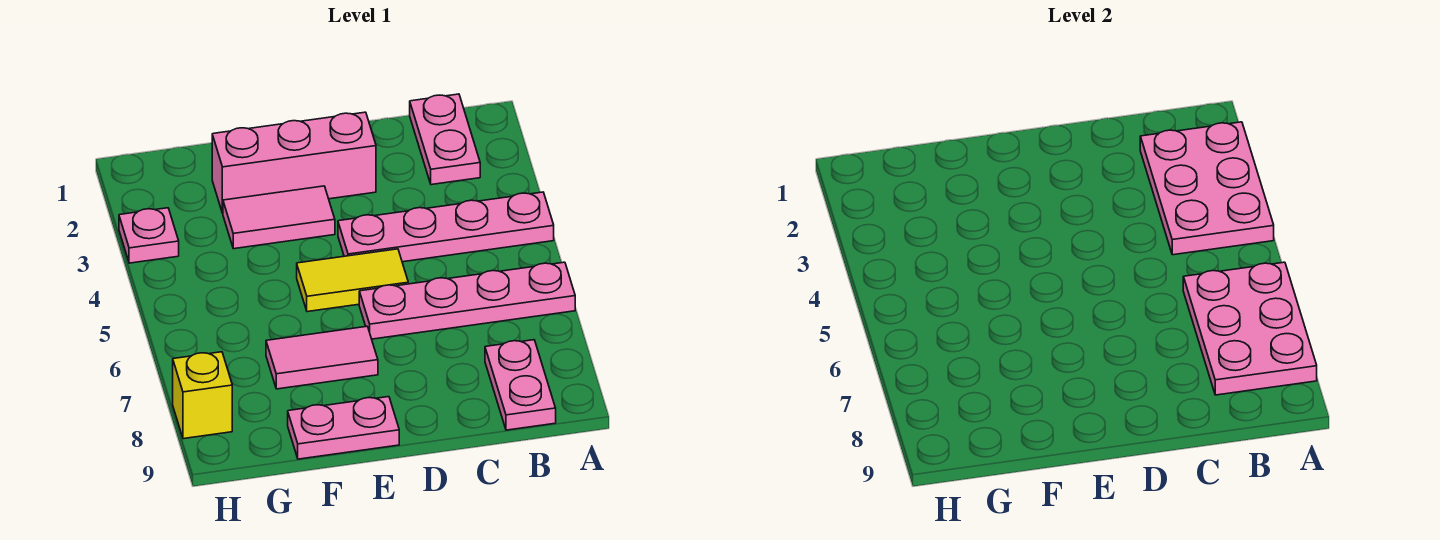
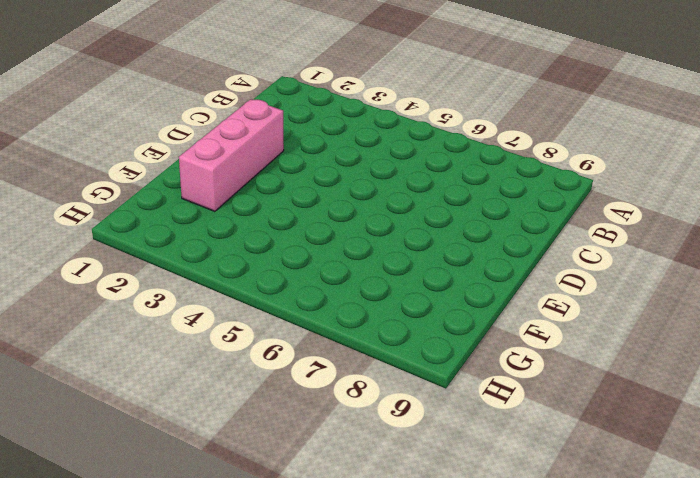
none -> pink 1x4 plate [338,192,554,262]
none -> pink 1x4 plate [359,262,575,339]
none -> pink 1x2 plate [410,94,480,185]

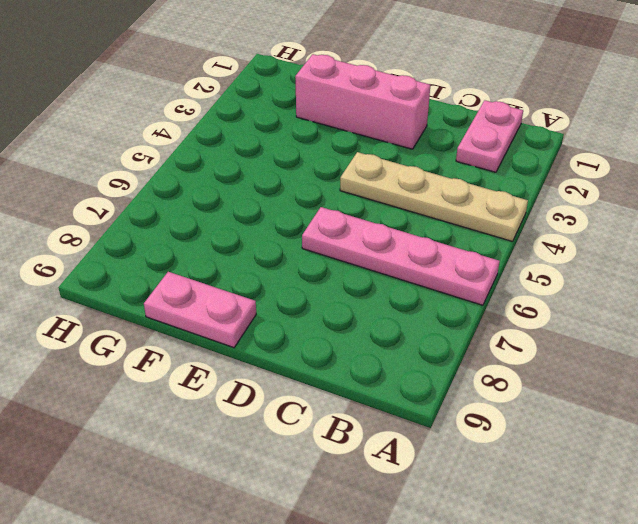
tan 1x4 plate [340,152,528,241] -> pink 1x4 plate [338,192,554,262]
none -> pink 1x2 plate [485,340,556,430]
none -> yellow 1x2 tile [297,249,408,312]
none -> pink 1x2 tile [223,186,335,249]

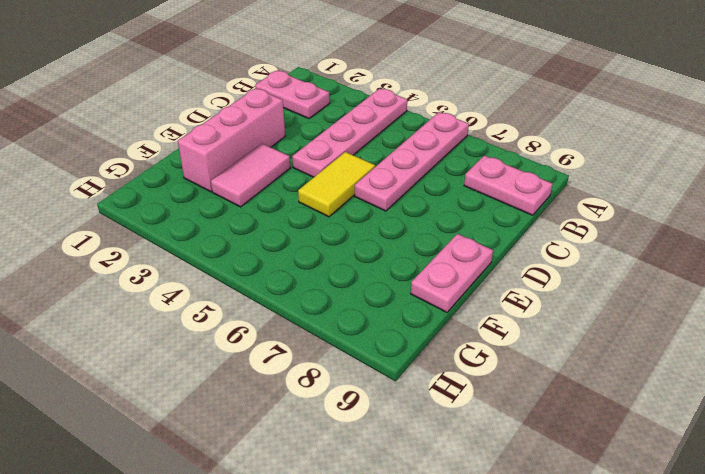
none -> pink 1x2 tile [266,326,378,389]
none -> pink 1x1 plate [119,208,179,263]
none -> yellow 1x1 brick [173,352,232,439]

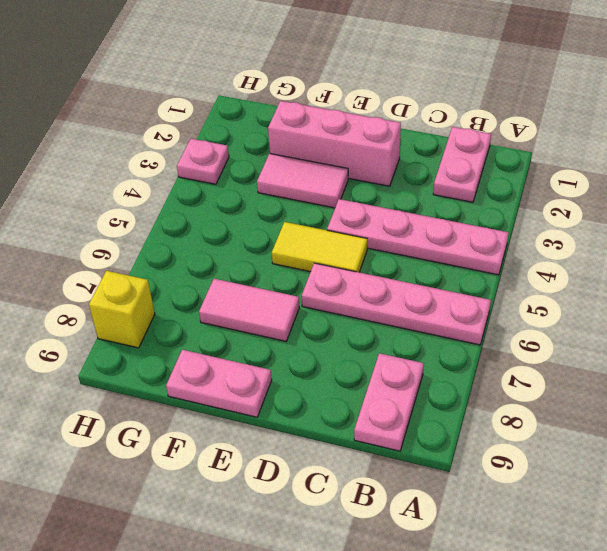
none -> pink 2x3 plate [1140,122,1274,255]
none -> pink 2x3 plate [1183,262,1317,395]

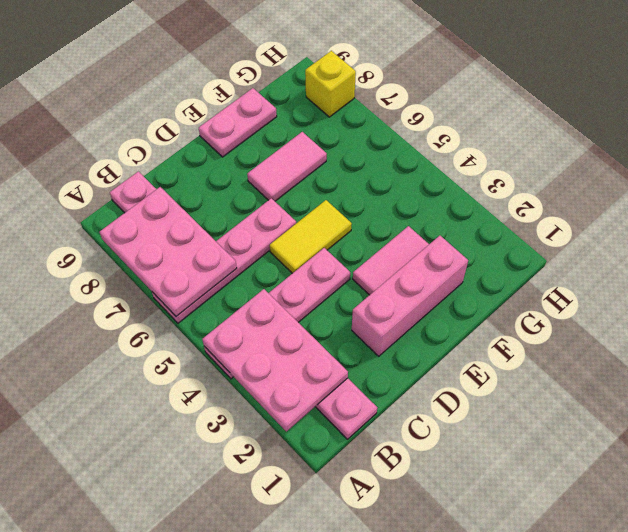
none -> pink 1x1 plate [119,208,179,263]

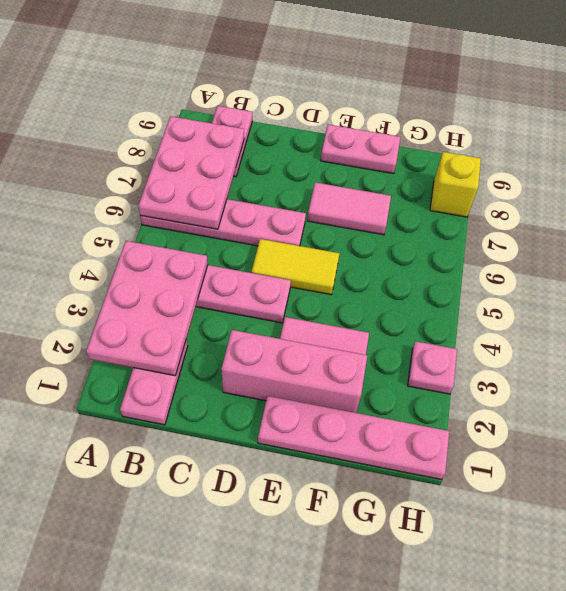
pink 1x4 plate [258,396,449,479] -> none

